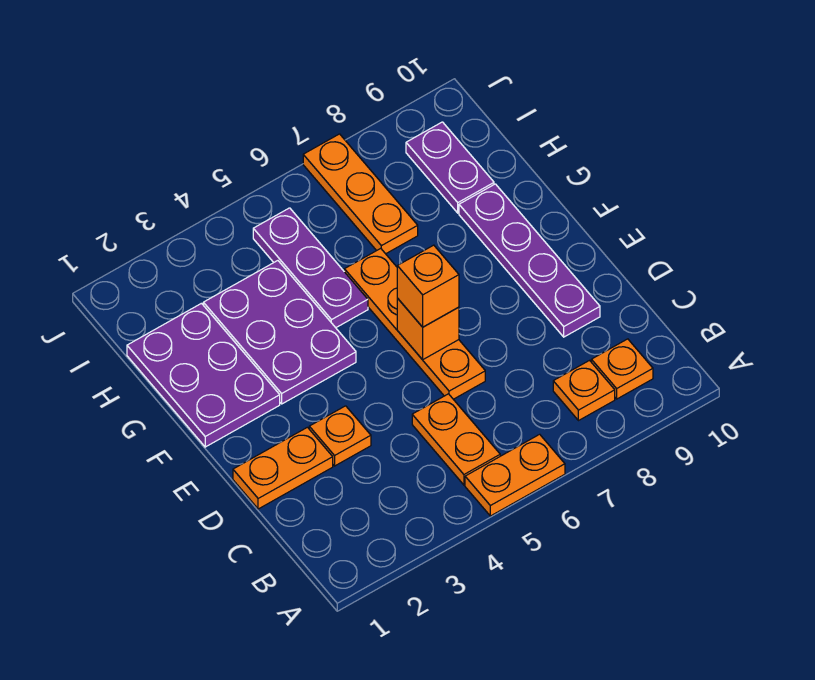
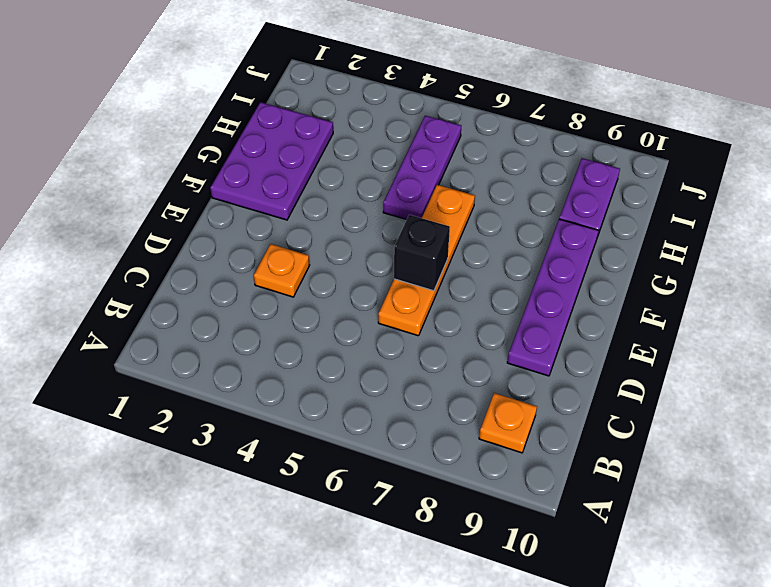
black 1x1 brick [394,215,450,291] -> orange 1x1 brick [397,298,459,360]
none -> orange 1x2 plate [465,434,565,516]
none -> orange 1x2 plate [412,394,500,485]
none -> orange 1x1 plate [553,361,615,421]

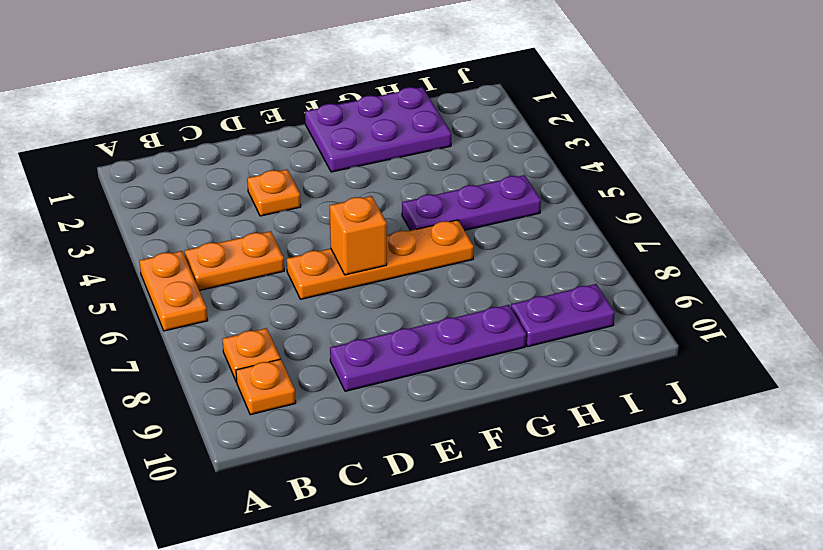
none -> orange 1x2 plate [233,427,333,509]
none -> purple 2x3 plate [203,261,356,404]
none -> orange 1x3 plate [303,134,418,254]

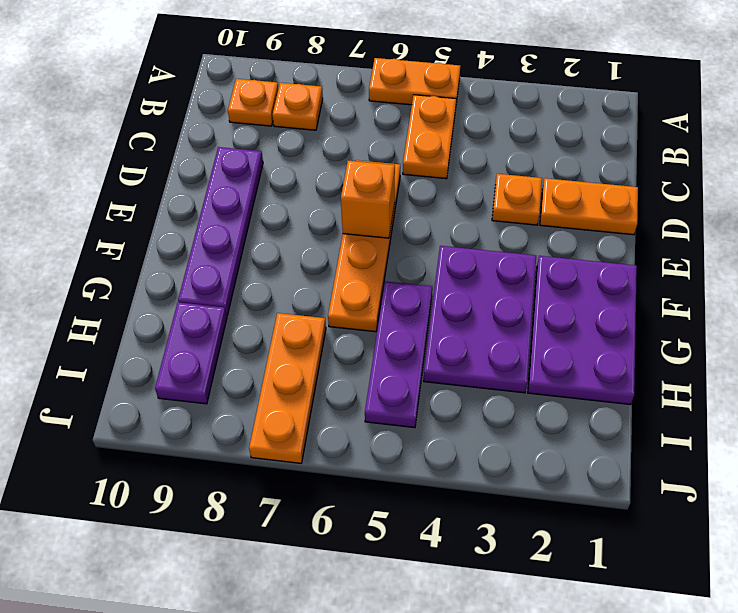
none -> orange 1x1 brick [397,245,459,327]

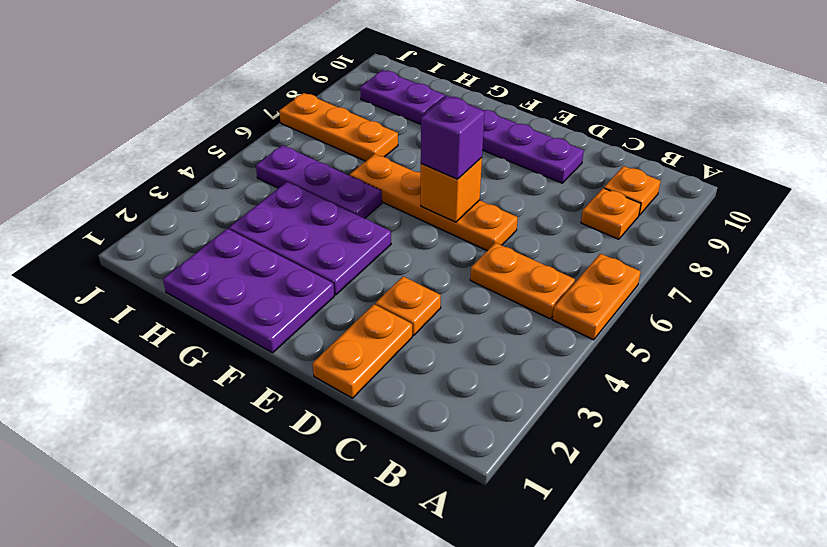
purple 1x1 brick [421,97,485,179] -> orange 1x1 brick [397,245,459,327]

